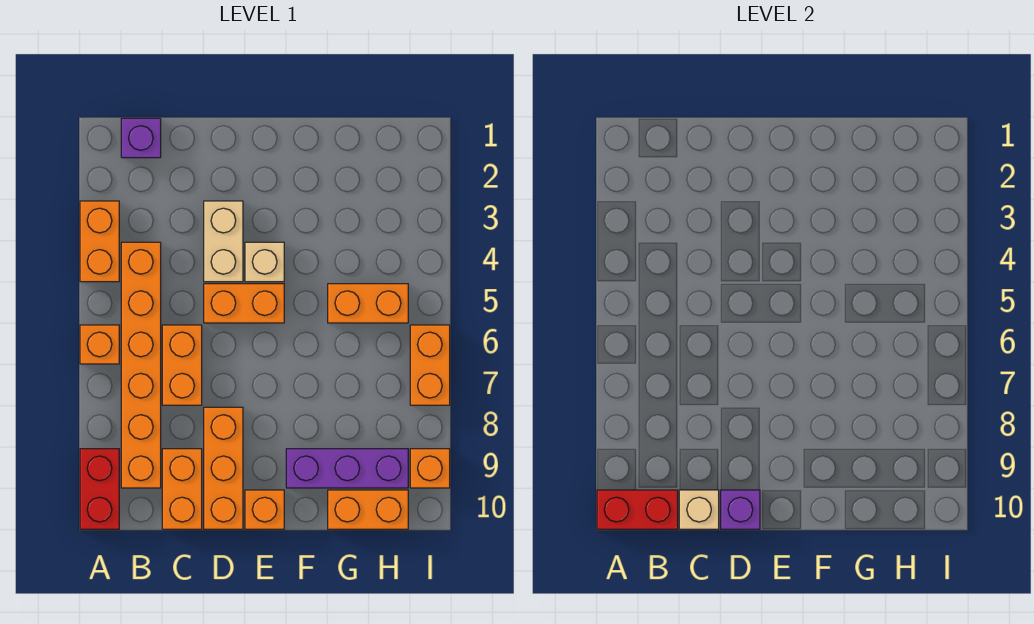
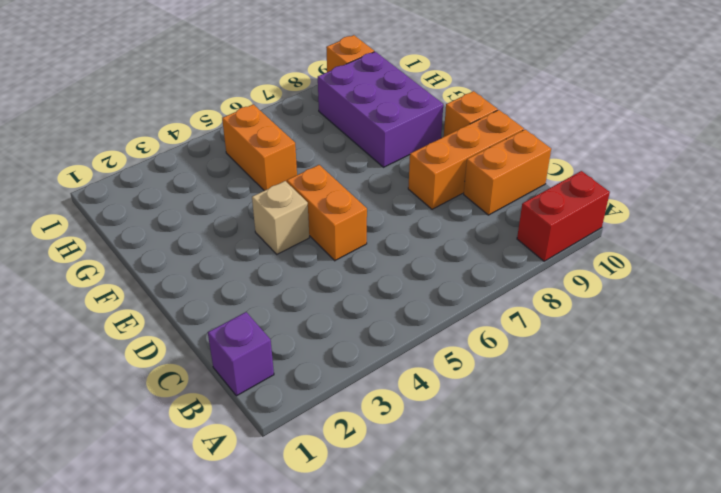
purple 2x3 brick [318,52,443,167] -> purple 1x3 brick [286,449,408,488]
none -> orange 1x2 brick [80,201,119,282]
none -> orange 1x1 brick [80,325,119,364]
none -> orange 1x6 brick [121,242,161,488]

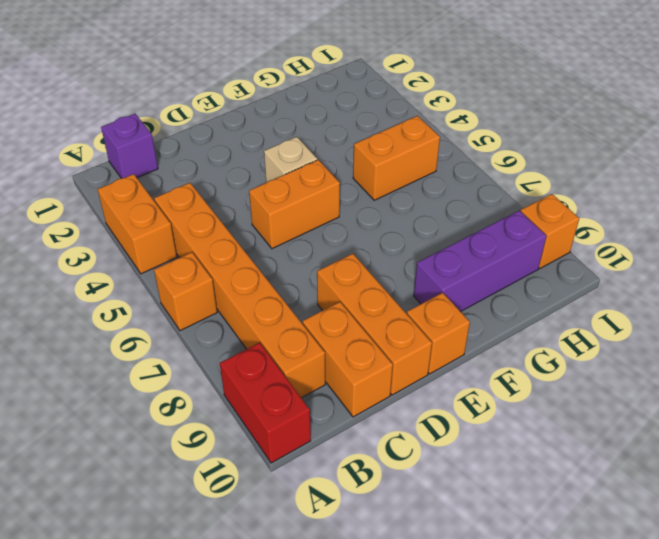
none -> orange 1x2 brick [162,325,202,405]
none -> tan 1x2 brick [204,201,243,282]
none -> orange 1x2 brick [328,490,408,529]

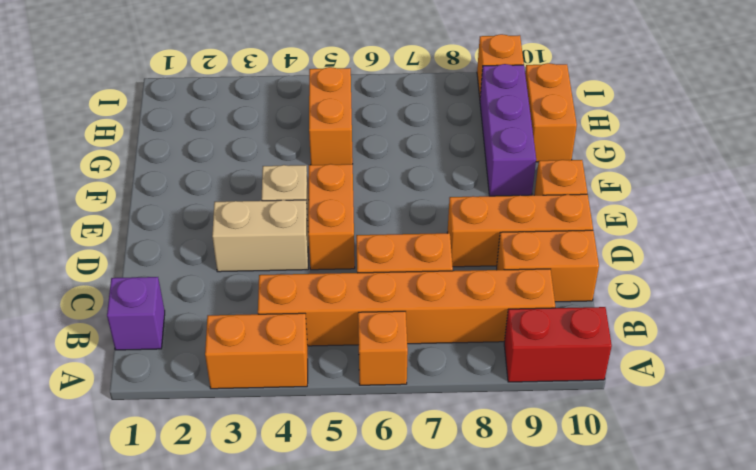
none -> orange 1x2 brick [410,325,450,405]
none -> red 1x2 brick [597,490,678,529]
none -> tan 1x1 brick [679,490,719,529]

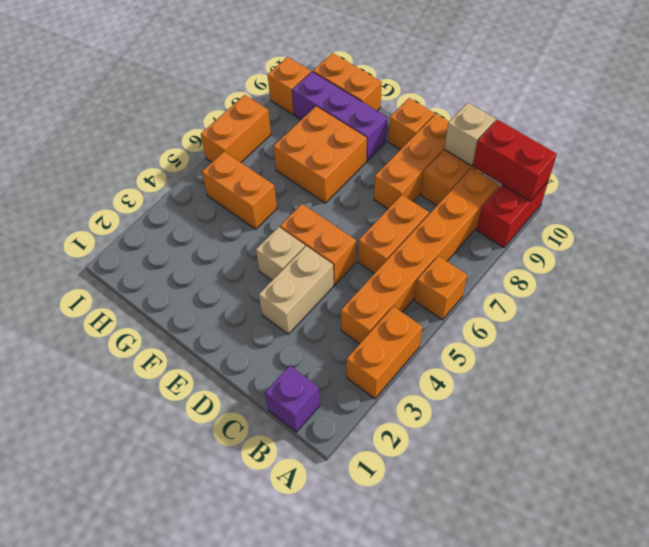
orange 2x2 brick [273,106,367,203] -> none
none -> purple 1x1 brick [721,490,760,529]

